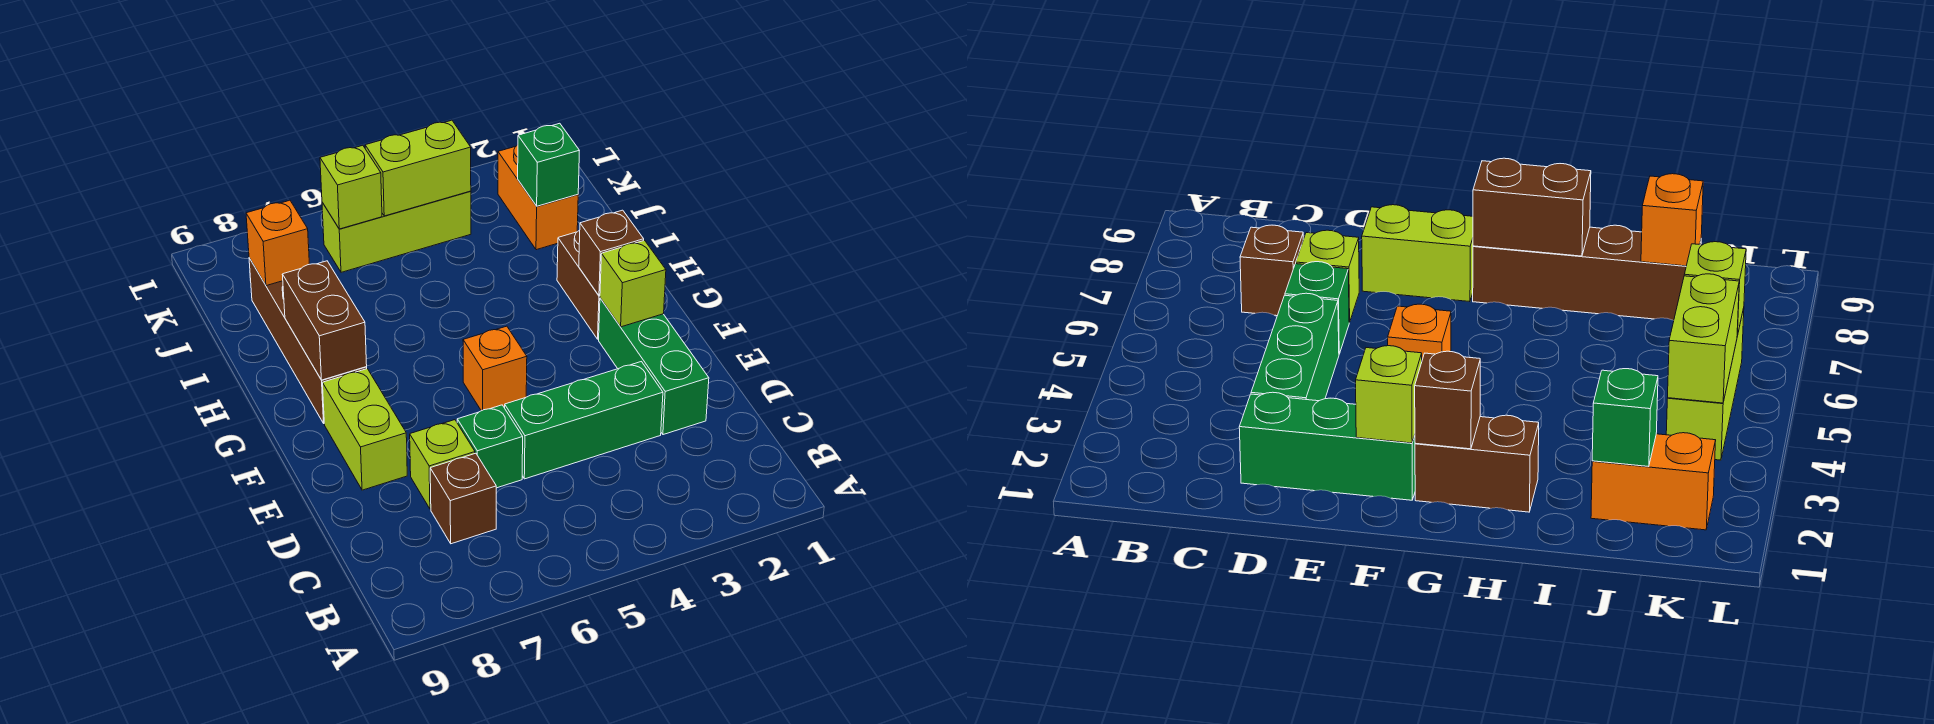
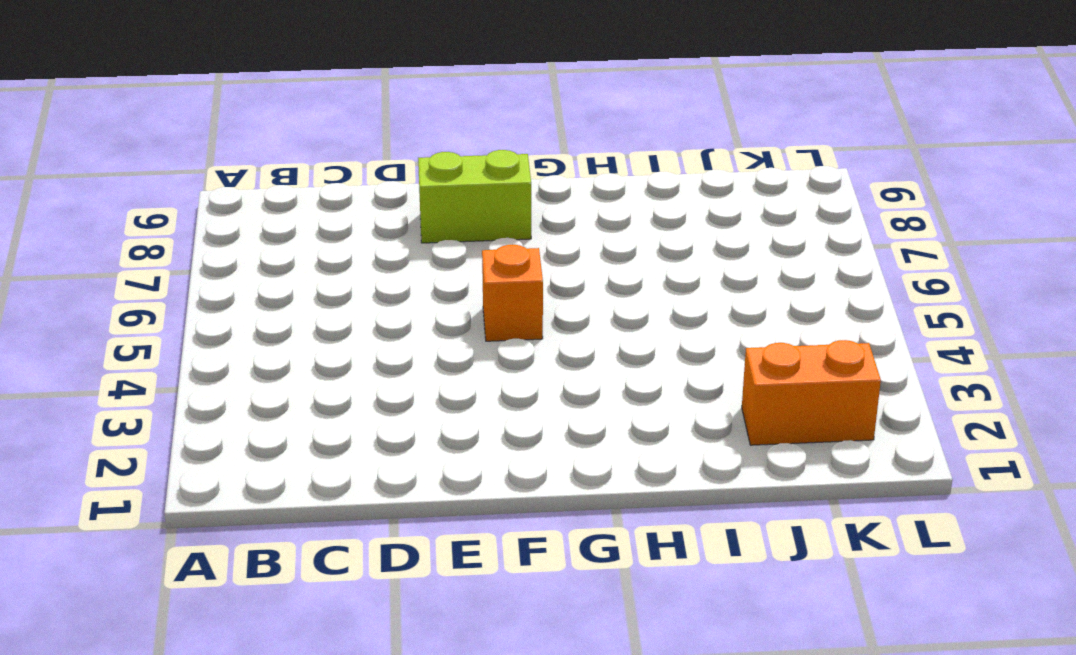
none -> brown 1x1 brick [430,453,496,544]
none -> green 1x3 brick [599,298,709,435]
none -> green 1x3 brick [505,362,663,479]

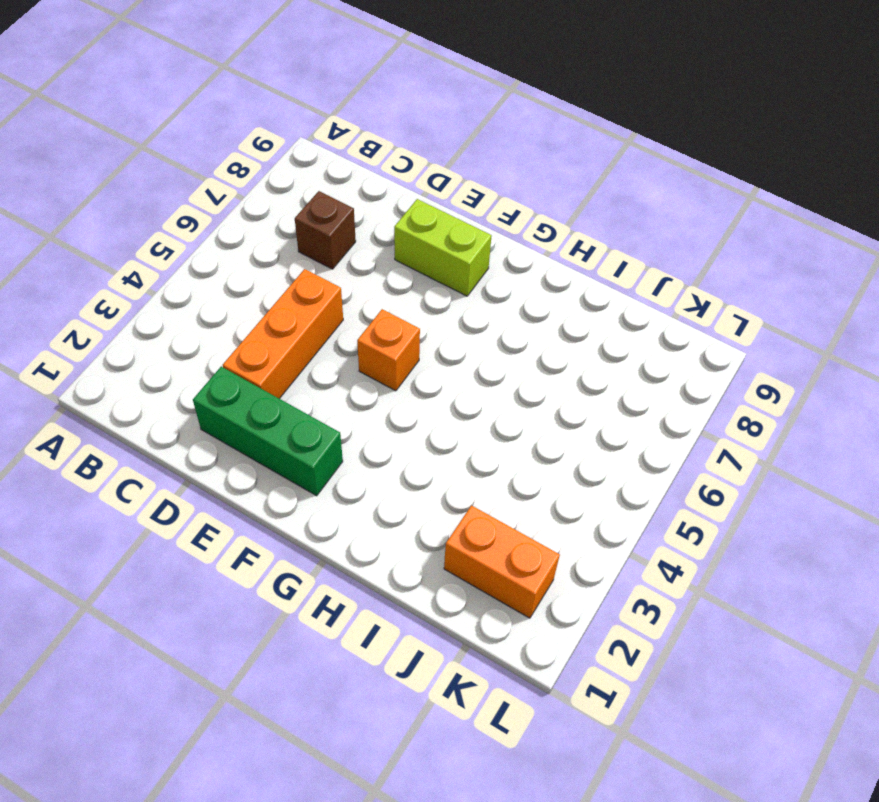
orange 1x3 brick [223,269,343,399] -> green 1x3 brick [505,362,663,479]
none -> green 1x1 brick [457,405,523,488]
none -> lime 1x1 brick [410,420,475,509]
none -> brown 1x2 brick [557,230,600,339]

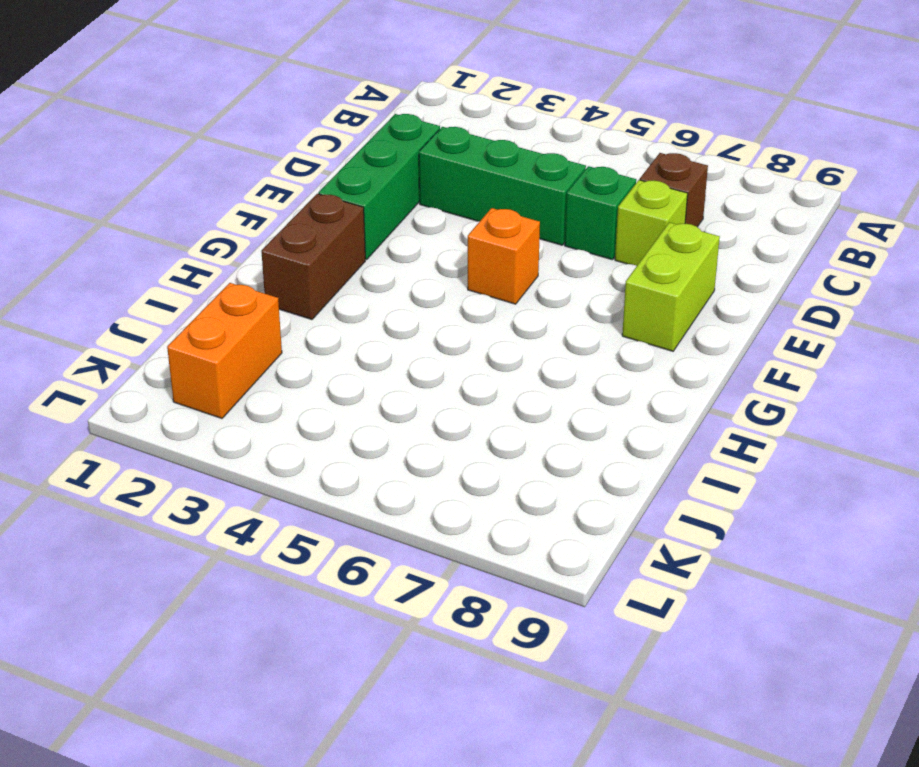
none -> brown 1x4 brick [249,258,367,423]
none -> lime 1x3 brick [322,191,471,272]
none -> lime 1x1 brick [600,240,666,327]

